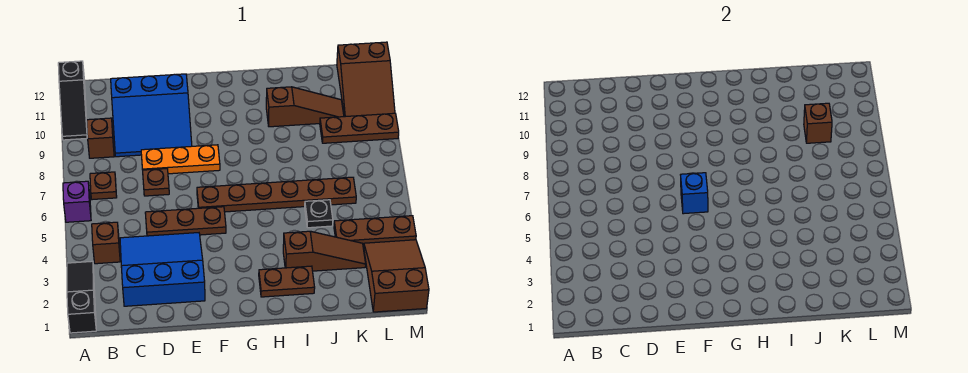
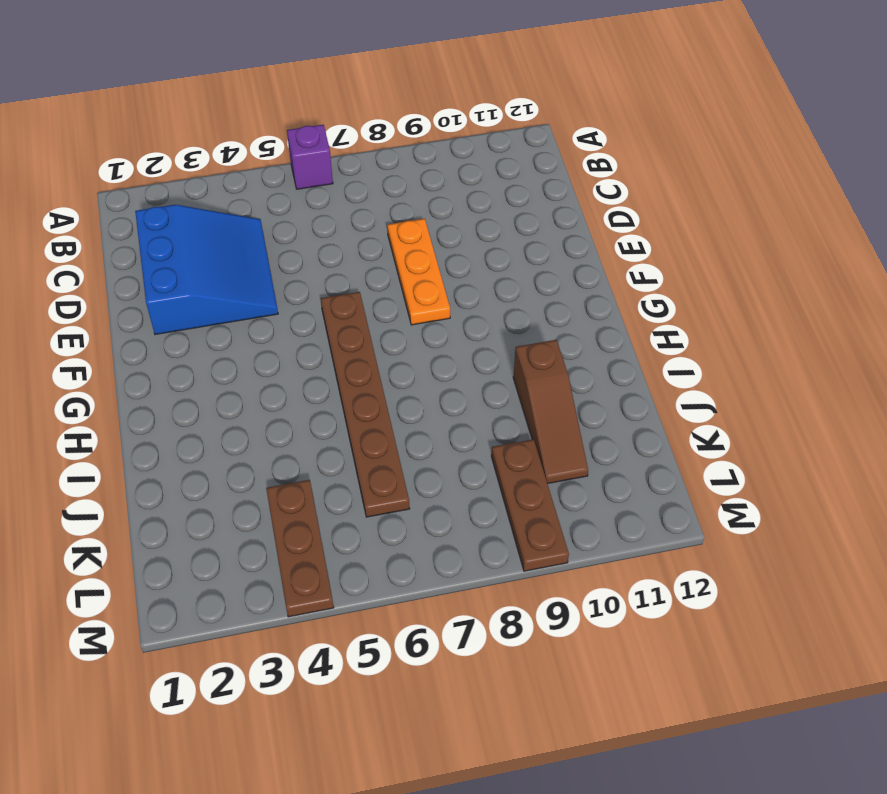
none -> black 1x3 slope [67,261,96,333]
none -> black 1x3 slope [58,61,87,140]
none -> brown 1x1 brick [92,222,120,264]

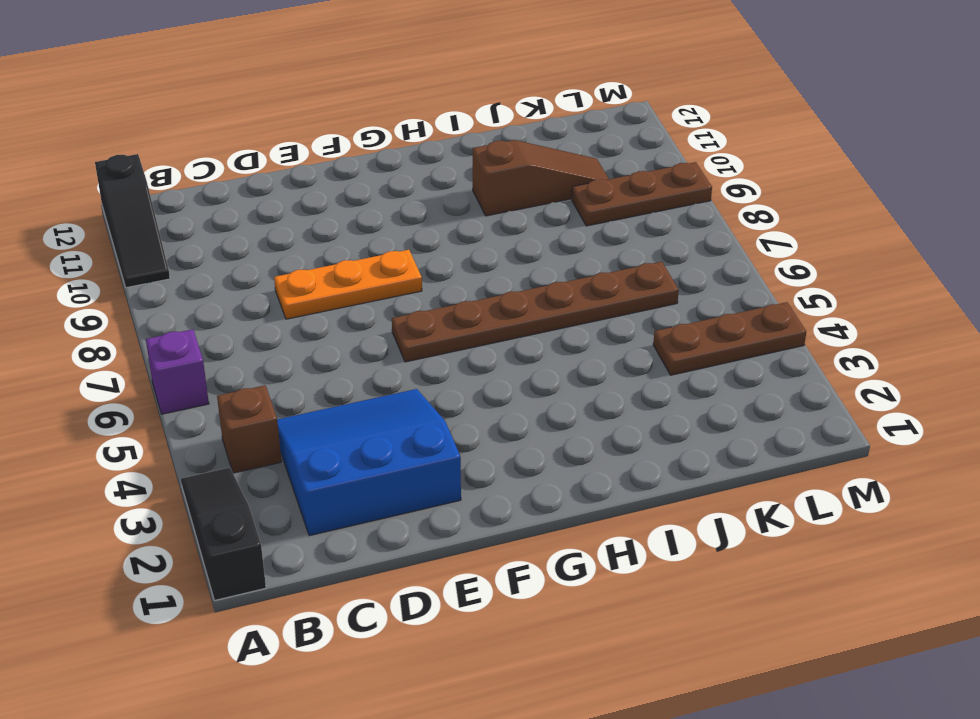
none -> brown 1x1 plate [90,172,117,200]
none -> brown 1x1 brick [87,118,114,158]
none -> blue 3x3 slope [111,74,192,157]

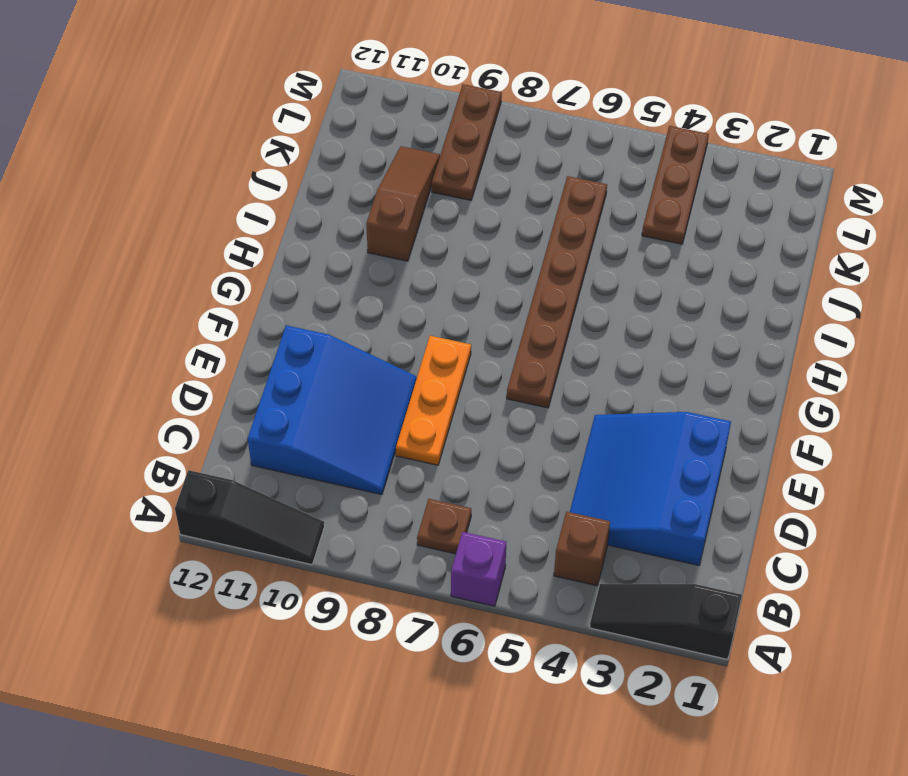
none -> brown 1x1 brick [87,118,114,158]
none -> brown 1x3 plate [145,207,226,236]
none -> brown 1x1 plate [143,169,169,196]

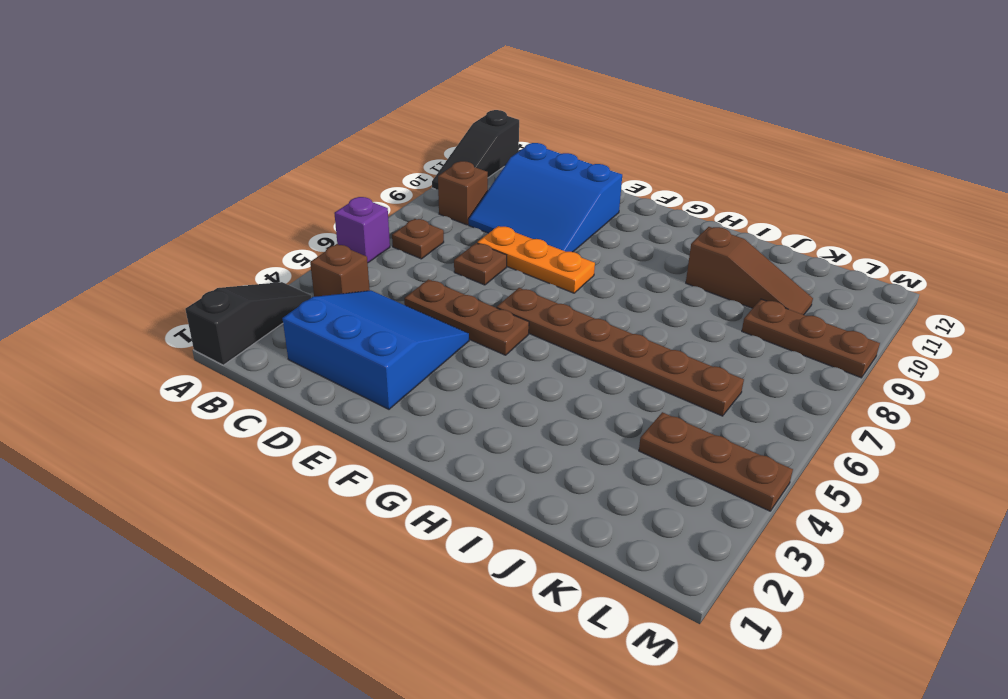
none -> brown 1x2 plate [259,266,315,297]
none -> brown 1x3 slope [283,231,366,271]
none -> black 1x1 plate [305,200,333,228]

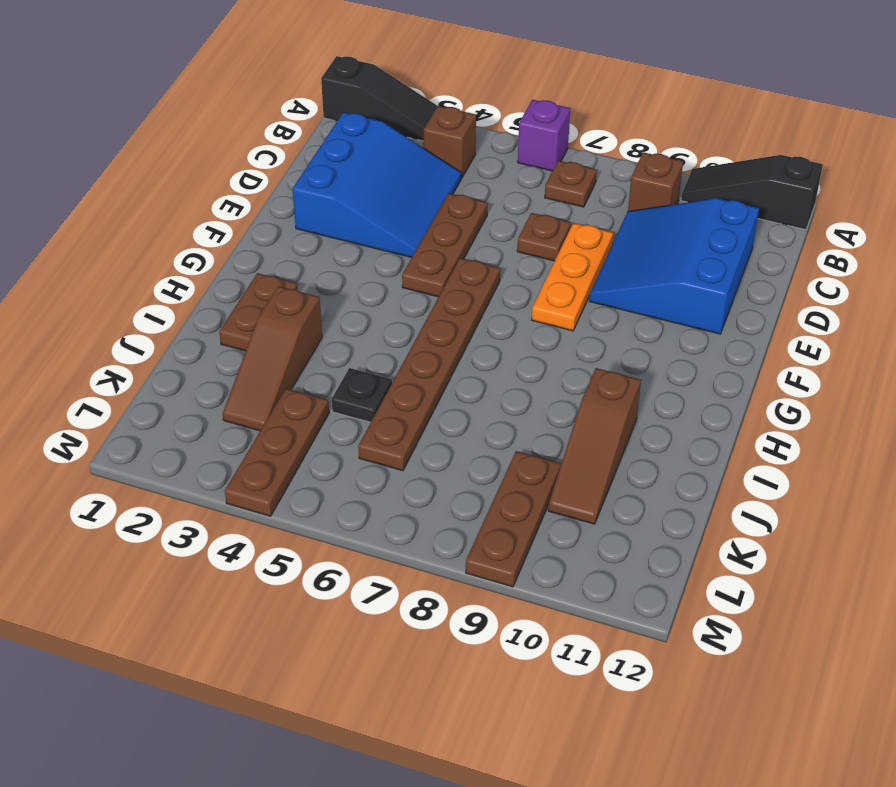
none -> brown 2x3 slope [364,240,429,312]
none -> brown 2x3 slope [337,42,395,117]
none -> blue 1x1 brick [681,173,708,214]

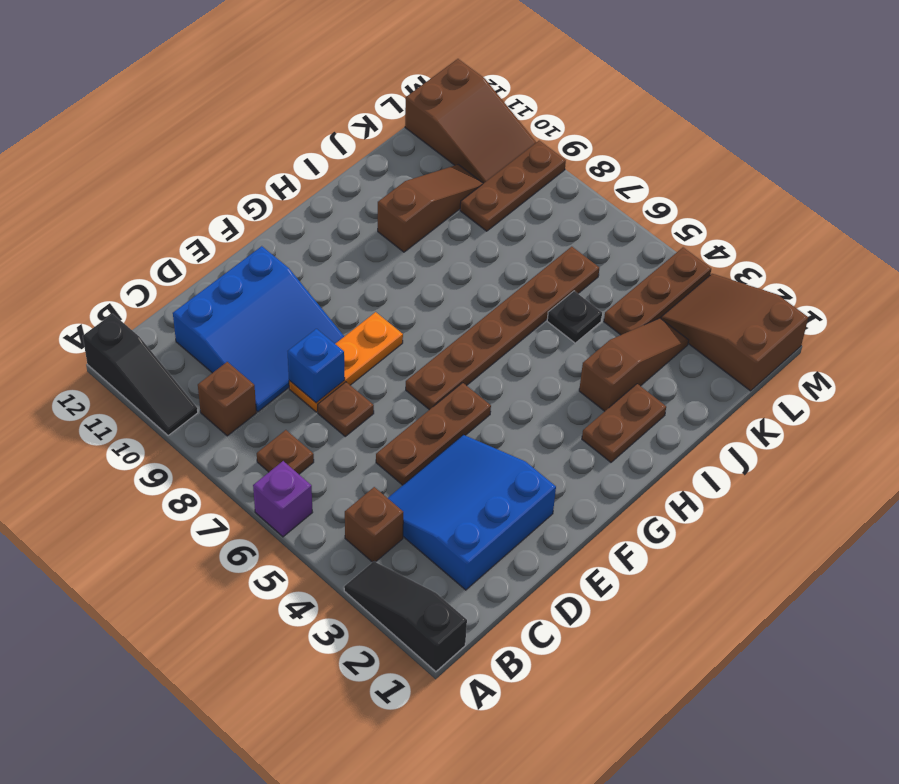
blue 1x1 brick [288,329,345,403] -> blue 1x1 brick moved to [681,173,708,214]
none -> brown 1x1 brick [804,103,832,143]

